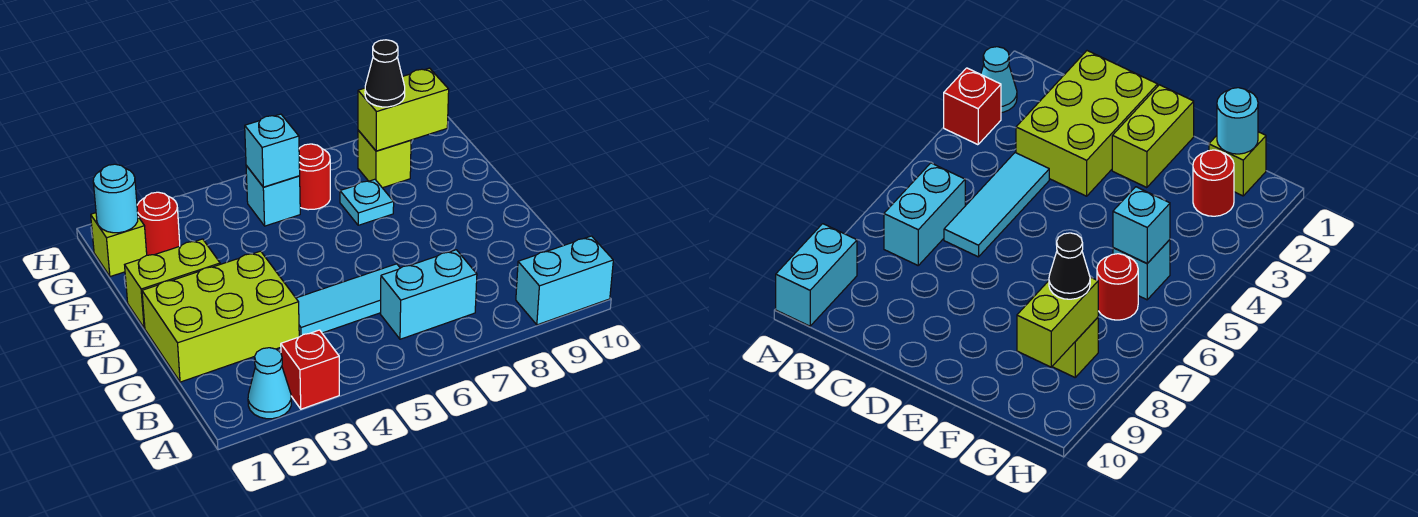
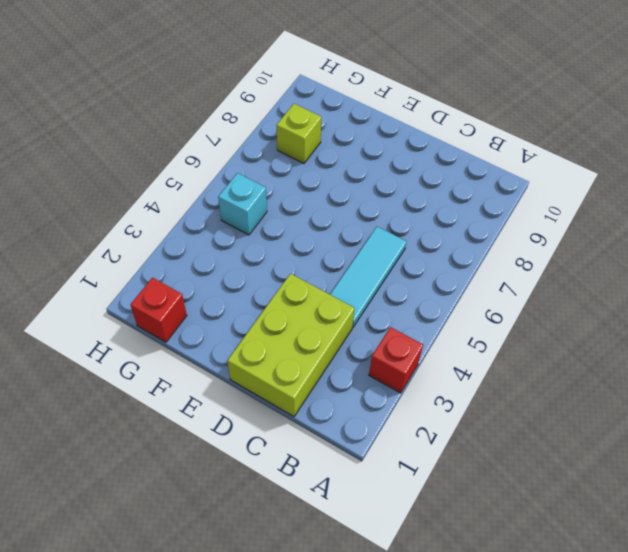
red 1x1 brick [131,278,187,342] -> lime 1x1 brick [91,213,147,277]
none -> cyan 1x1 cone [248,348,291,419]
none -> cyan 1x2 brick [516,236,613,325]
none -> cyan 1x2 brick [380,250,477,339]

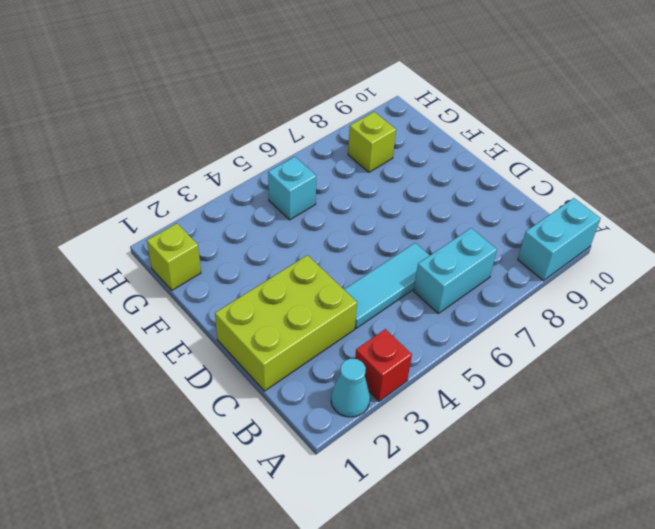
none -> lime 1x2 brick [125,239,220,328]
none -> cyan 1x1 plate [340,179,394,225]
none -> red 1x1 round brick [137,192,180,255]

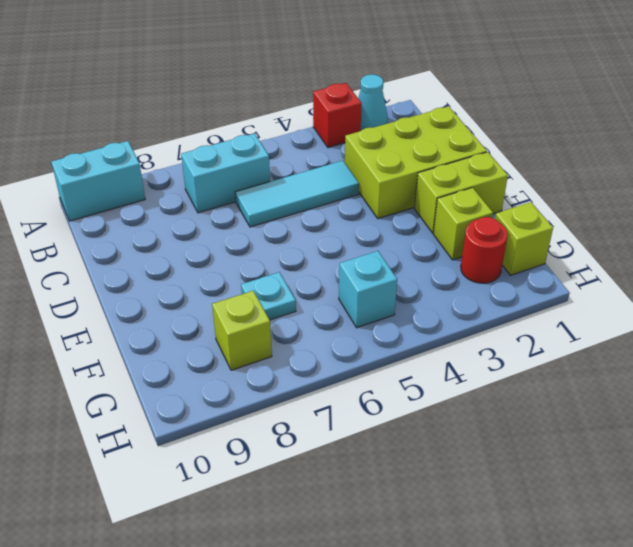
lime 1x1 brick [433,188,493,260] -> none
none -> red 1x1 round brick [299,144,330,210]
none -> cyan 1x1 round brick [93,164,138,233]
none -> cyan 1x1 brick [245,114,300,187]

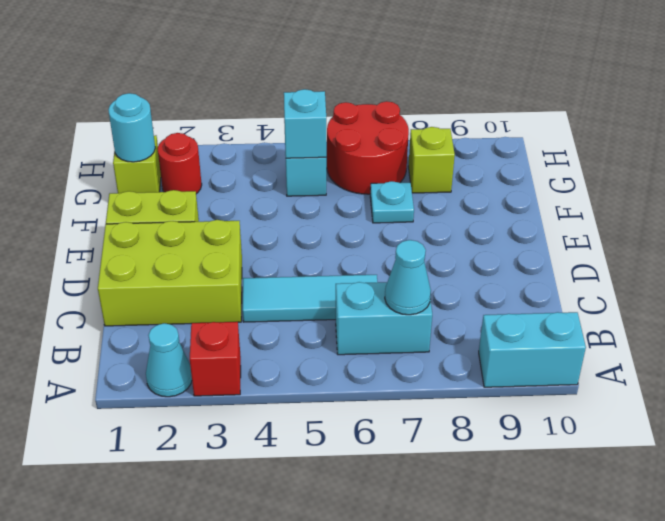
cyan 1x1 cone [385,240,431,315] -> none
red 2x2 round brick [327,101,409,194] -> red 1x1 round brick [299,144,330,210]
none -> lime 1x2 brick [358,68,449,151]
none -> black 1x1 cone [365,40,405,107]

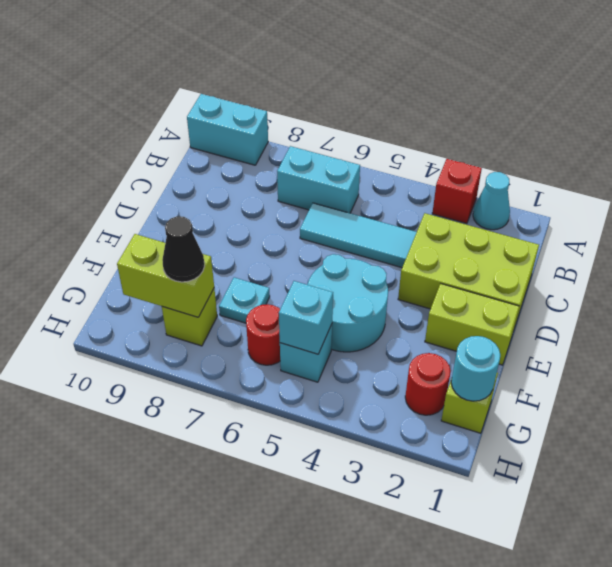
cyan 2x2 round brick [307,254,388,352] -> none

